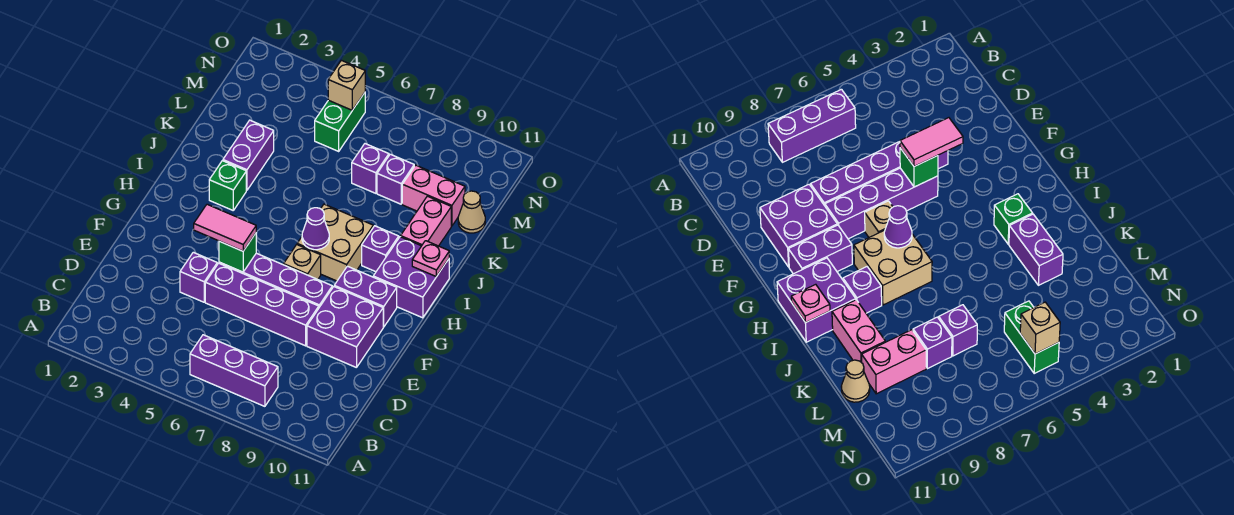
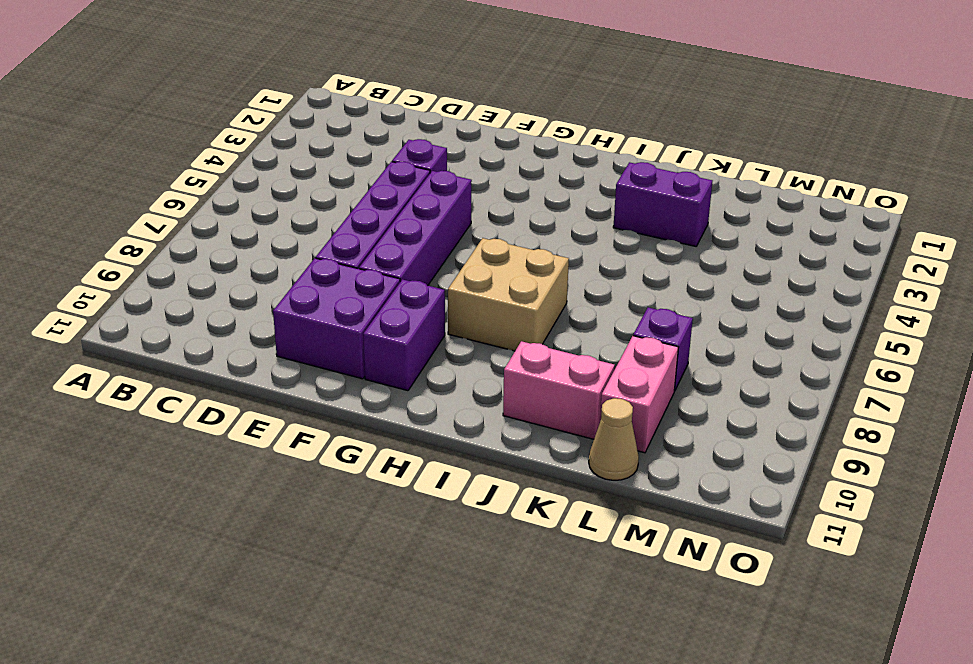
none -> purple 1x3 brick [190,335,278,406]
none -> tan 1x1 brick [284,245,321,279]
none -> purple 2x2 brick [373,237,449,318]

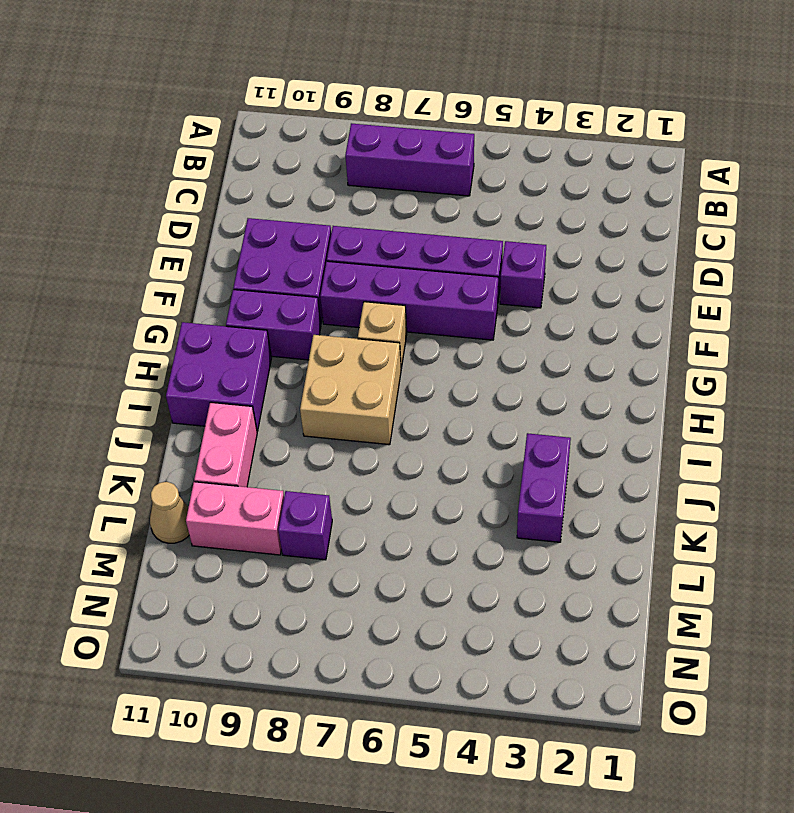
none -> green 1x1 brick [209,161,246,210]
none -> purple 1x1 brick [362,226,399,272]
none -> purple 1x1 brick [352,144,389,193]

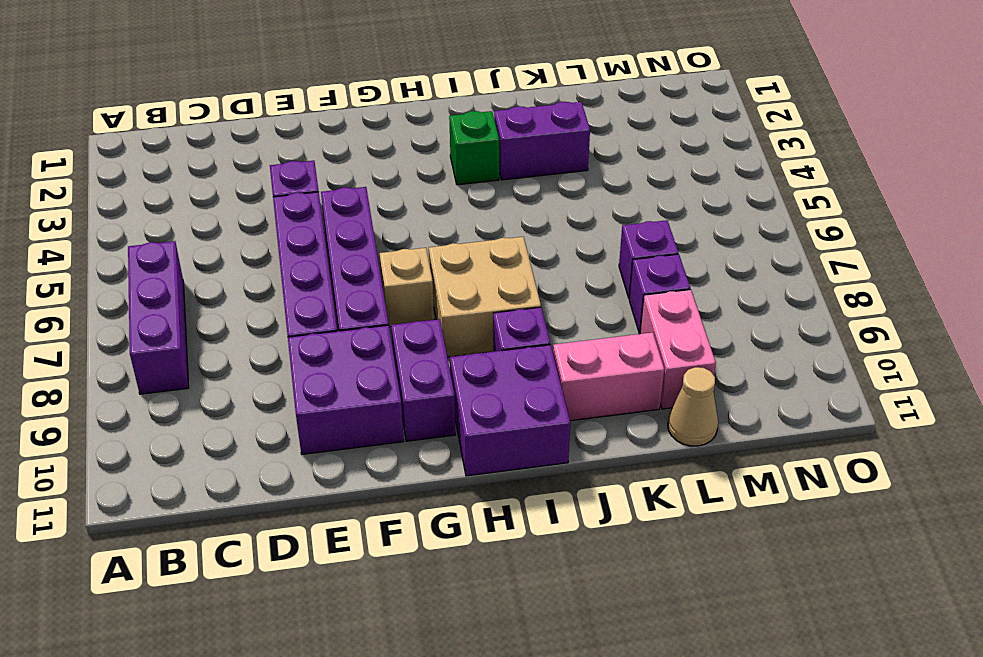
none -> green 1x2 brick [315,93,365,151]
none -> green 1x1 brick [219,233,256,272]
none -> purple 1x1 cone [302,208,329,250]

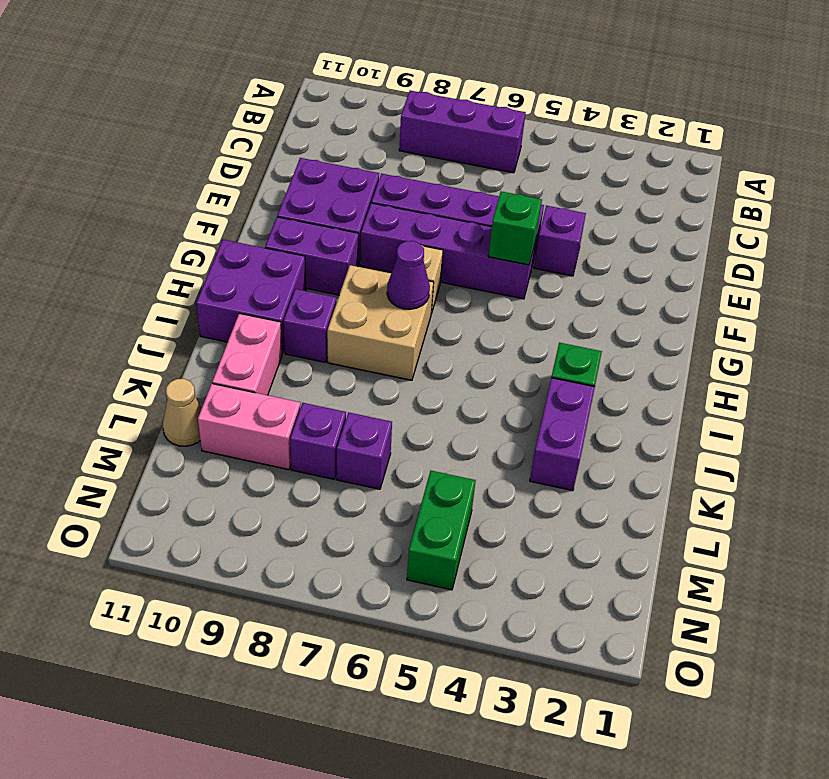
none -> pink 1x1 plate [412,241,449,277]
none -> tan 1x1 brick [328,60,365,110]
none -> pink 1x2 tile [194,204,256,251]

